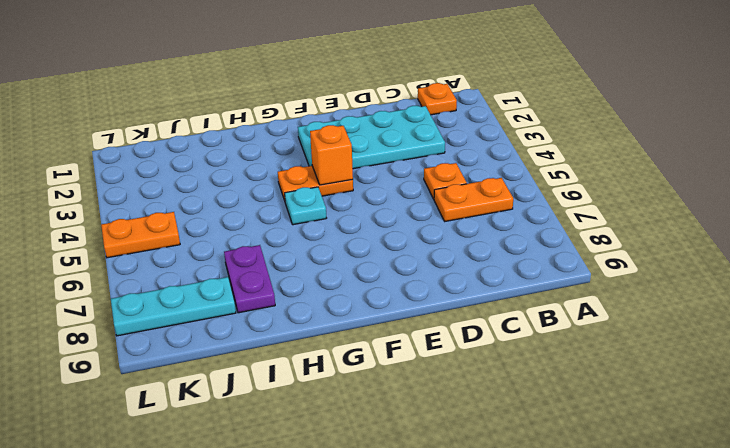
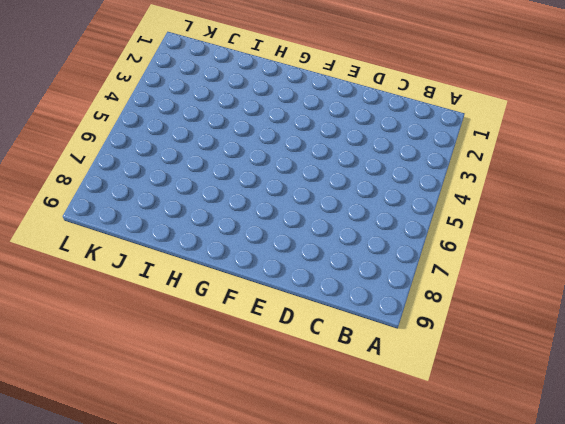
none -> orange 1x1 plate [418,83,457,115]
none -> orange 1x2 plate [434,178,513,221]

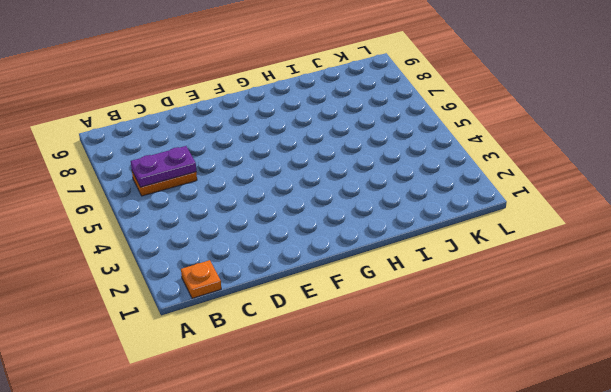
purple 1x2 plate [131,146,196,187] -> purple 1x2 plate turned to [224,245,275,313]
none -> cyan 2x4 plate [298,106,445,169]
none -> orange 1x1 plate [424,163,467,199]

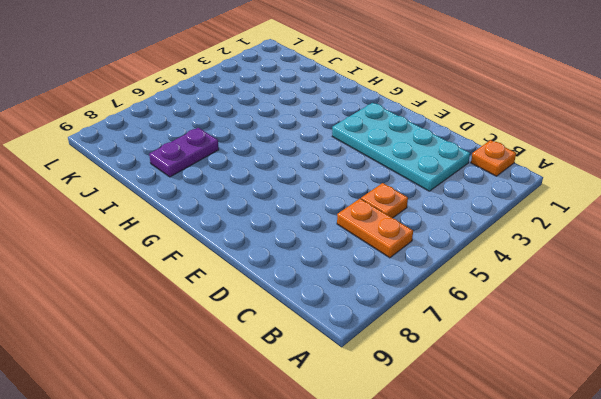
none -> orange 1x2 plate [278,166,353,201]
none -> cyan 1x1 plate [285,187,326,225]

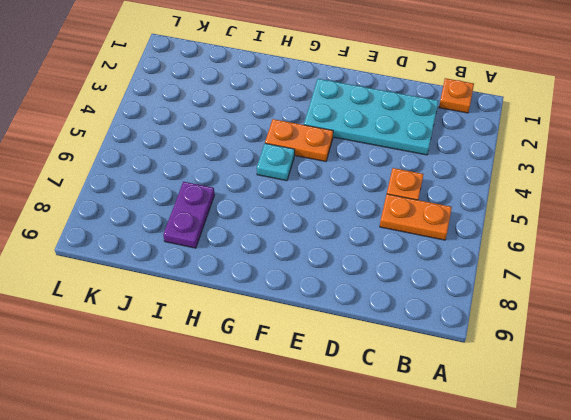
none -> cyan 1x3 plate [111,277,236,336]
none -> orange 1x2 plate [101,212,180,258]

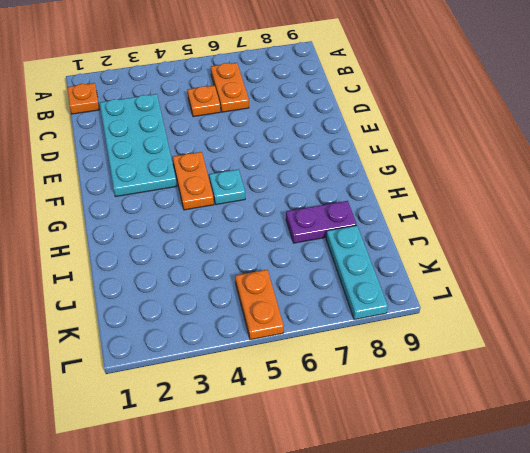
none -> orange 1x1 brick [310,125,353,185]

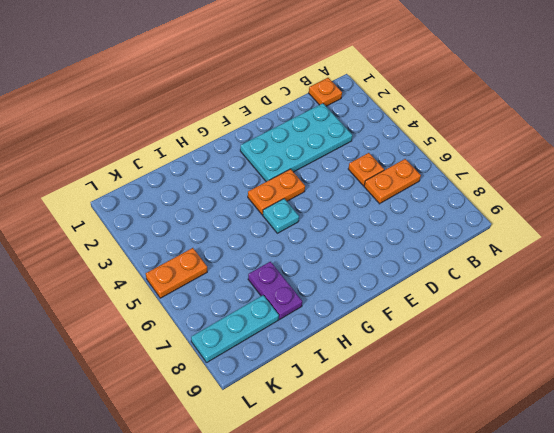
none -> orange 1x1 brick [310,125,353,185]

